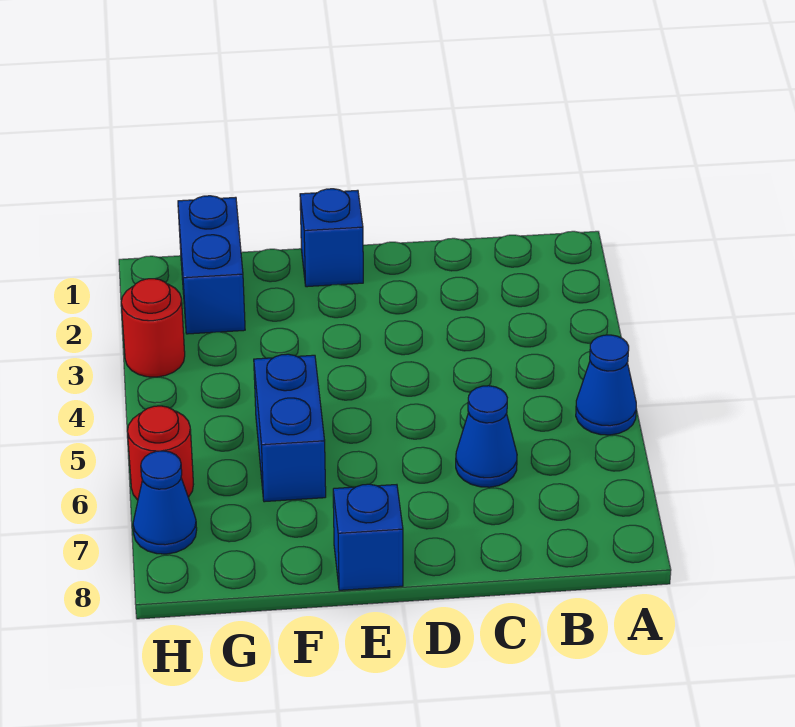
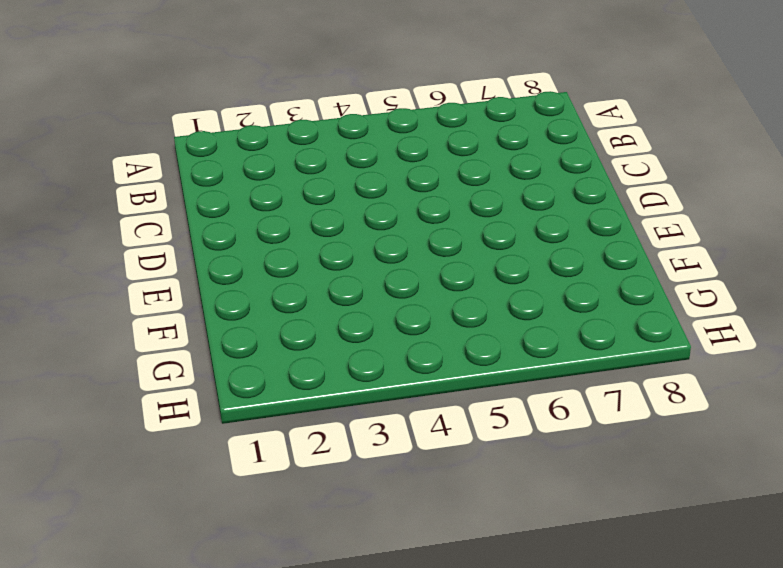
none -> blue 1x1 cone [576,335,636,435]
none -> blue 1x1 cone [456,386,517,487]

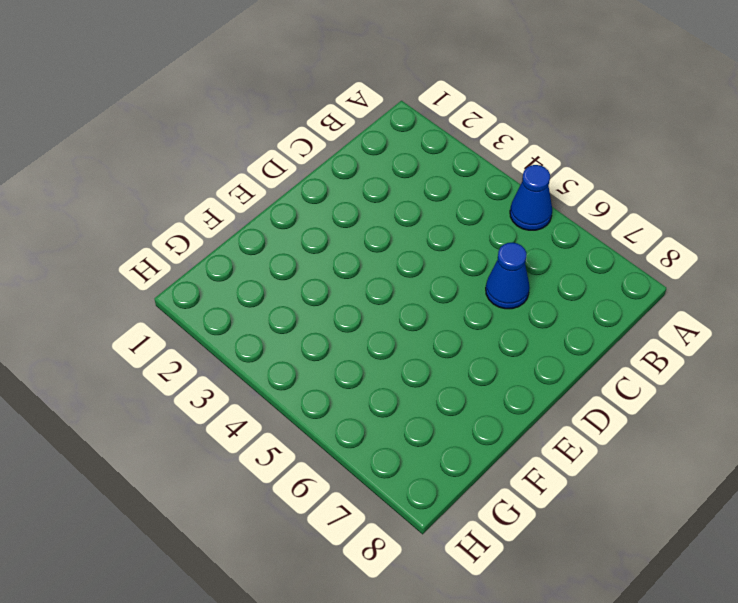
none -> blue 1x1 brick [300,189,363,287]
none -> blue 1x1 brick [333,484,403,590]

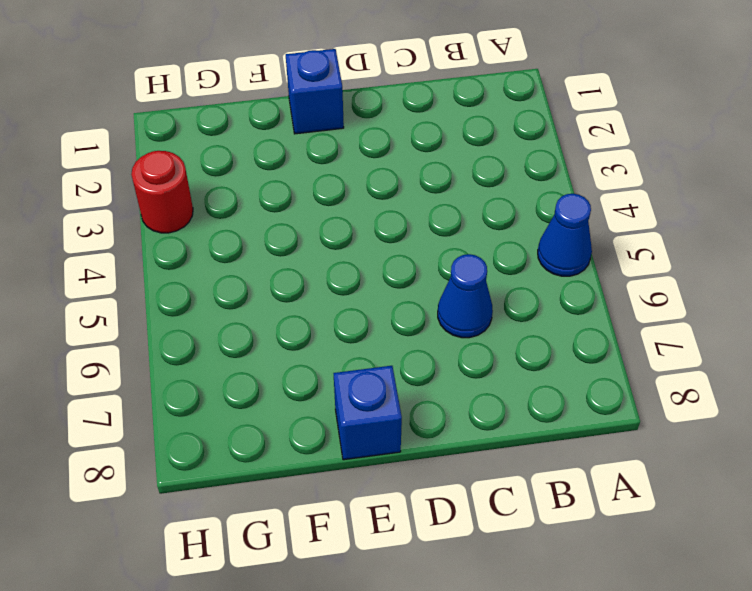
none -> blue 1x2 brick [254,354,326,502]
none -> blue 1x2 brick [178,196,245,334]

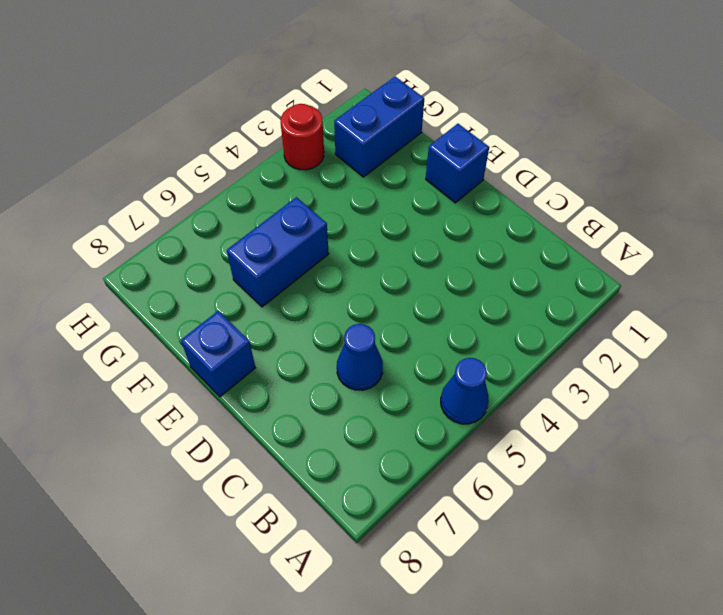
none -> red 1x1 round brick [127,406,194,500]
none -> blue 1x1 cone [133,451,197,554]

